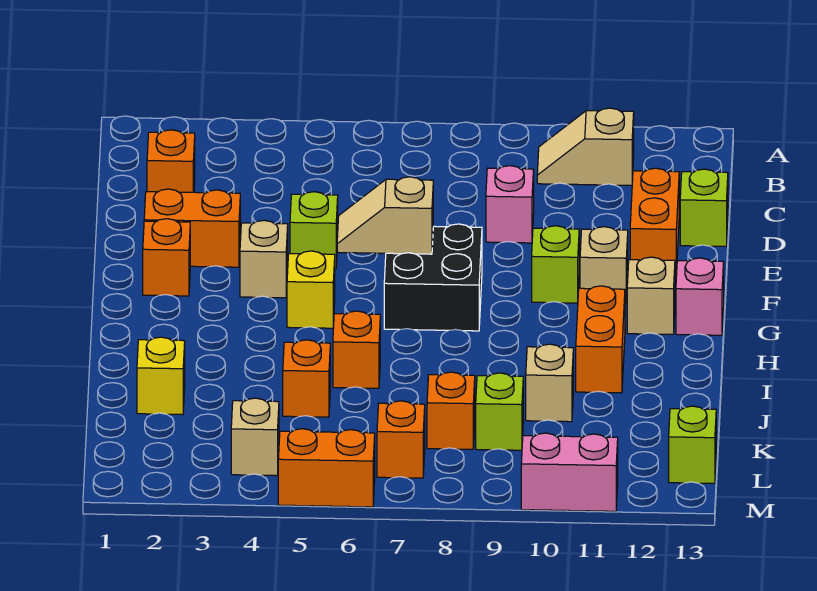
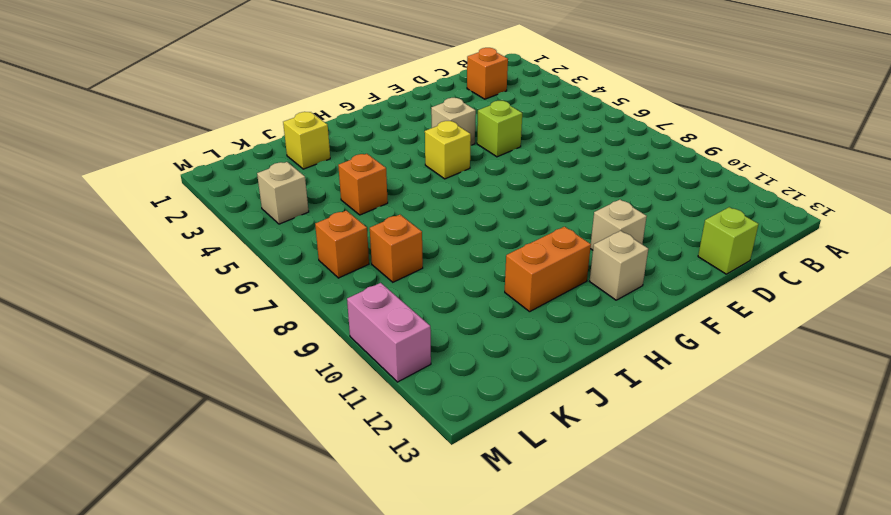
none -> tan 1x2 slope [537,108,634,185]
none -> pink 1x1 brick [486,166,534,243]
none -> orange 1x2 brick [630,168,679,275]

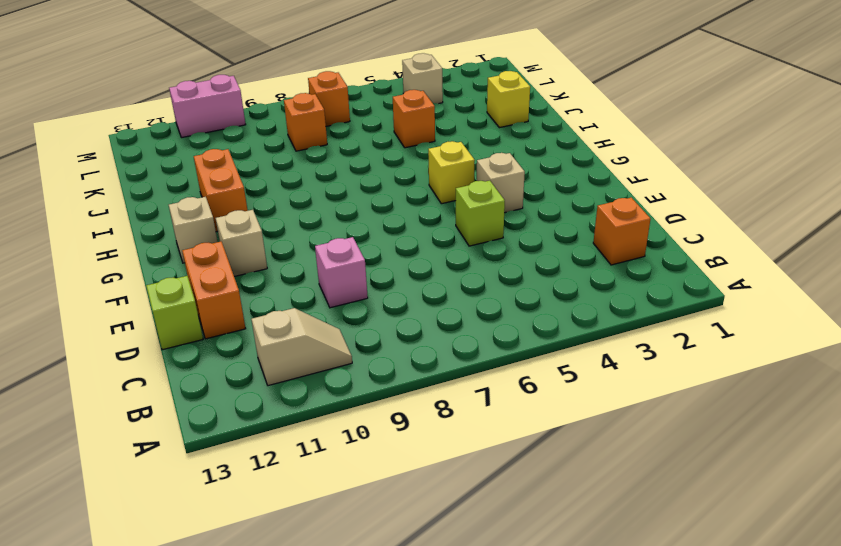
none -> orange 1x2 brick [144,189,240,267]
none -> orange 1x1 brick [143,219,190,296]
none -> black 2x2 brick [384,224,482,331]

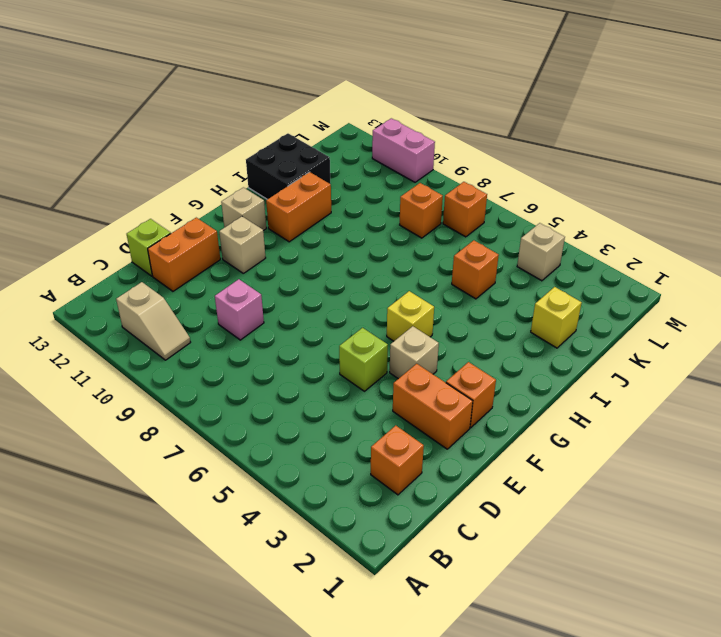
black 2x2 brick [246,134,330,199] -> black 2x2 brick moved to [384,224,482,331]
none -> lime 1x1 brick [532,226,579,303]
none -> pink 1x1 brick [676,258,724,335]
none -> orange 1x1 brick [333,311,380,388]

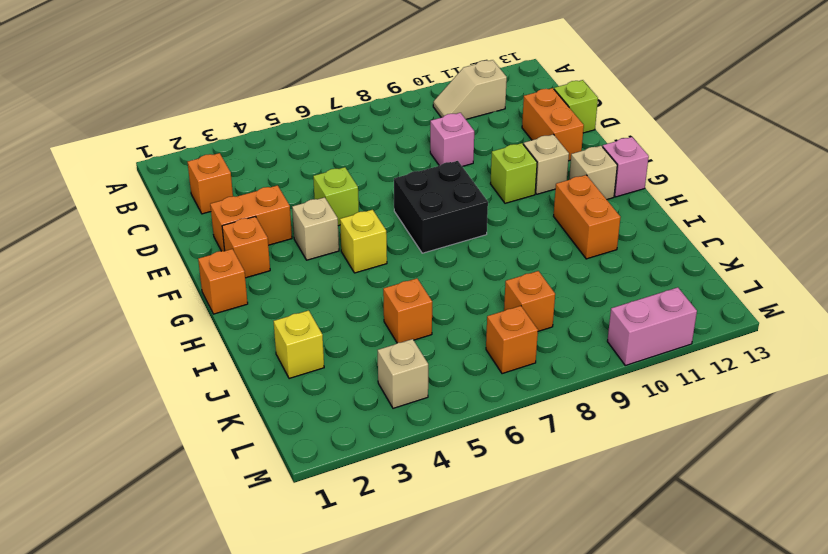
orange 1x1 brick [198,249,248,314] -> orange 1x1 brick moved to [333,311,380,388]
none -> tan 1x1 brick [526,344,573,422]
none -> lime 1x1 brick [476,373,523,450]
none -> lime 1x1 brick [669,406,716,483]

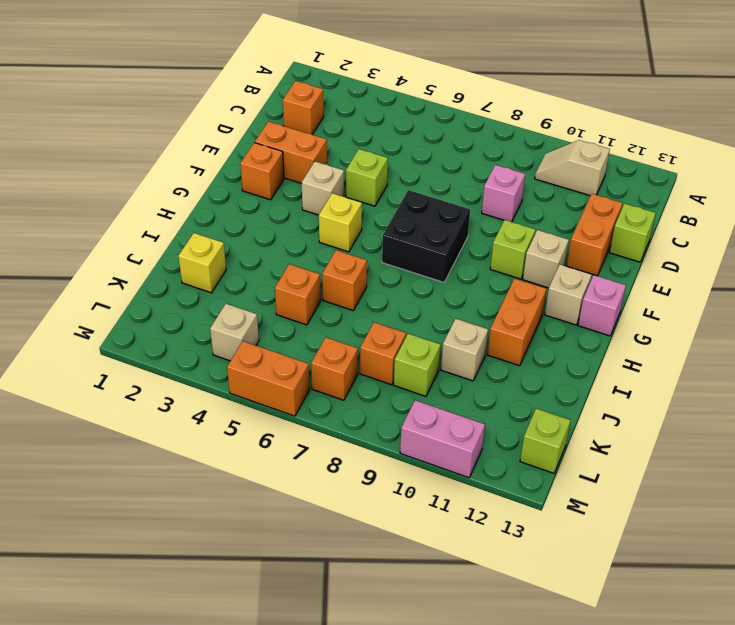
none -> tan 1x2 slope [337,177,433,254]

